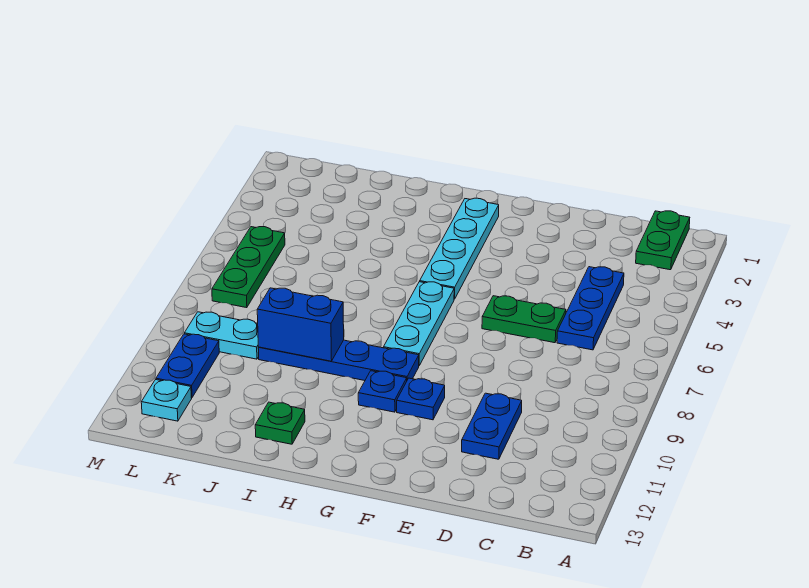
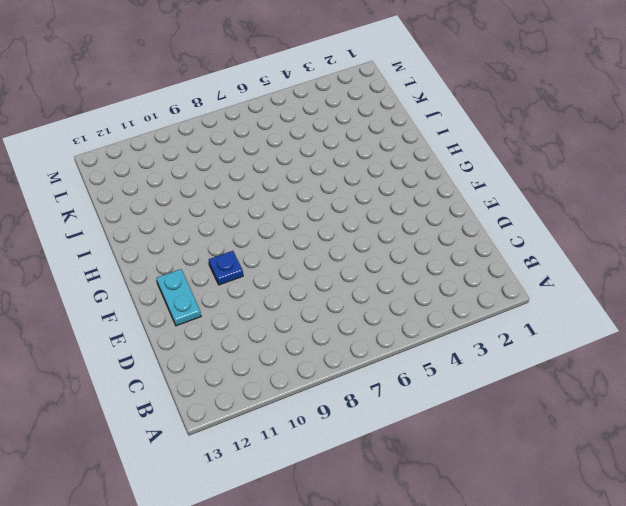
cyan 1x2 plate [156,269,201,326] -> cyan 1x2 plate moved to [184,312,259,359]
none -> green 1x2 plate [636,211,690,270]
none -> blue 1x3 plate [557,267,624,350]
none -> green 1x2 plate [482,296,566,343]

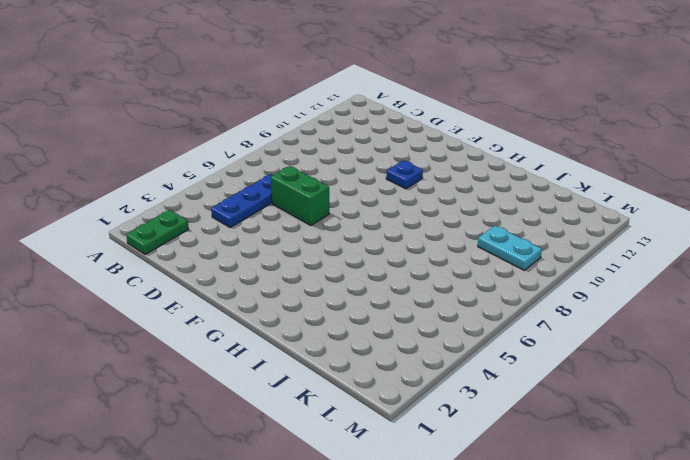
green 1x2 brick [271,166,329,226] -> green 1x2 plate [482,296,566,343]
none -> blue 1x2 plate [462,393,522,459]
none -> cyan 1x4 plate [420,198,499,299]
none -> cyan 1x3 plate [384,282,454,365]

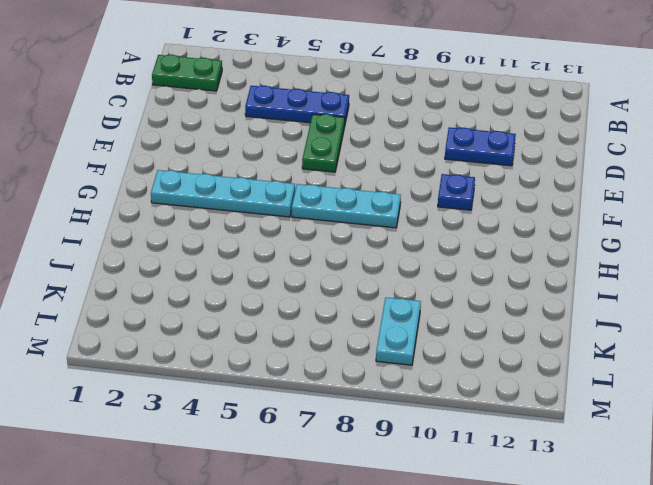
none -> blue 1x4 plate [258,340,419,381]
none -> blue 1x1 plate [358,371,407,412]
none -> green 1x1 plate [255,402,305,444]

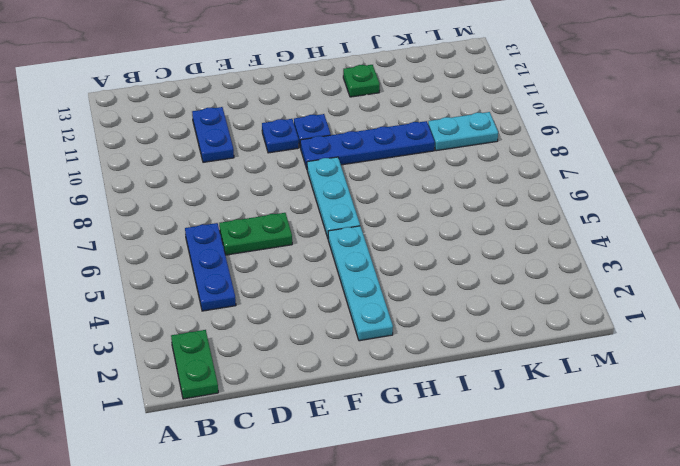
none -> green 1x3 plate [212,227,285,308]
none -> blue 1x2 plate [156,334,219,398]
none -> cyan 1x1 plate [141,380,192,421]

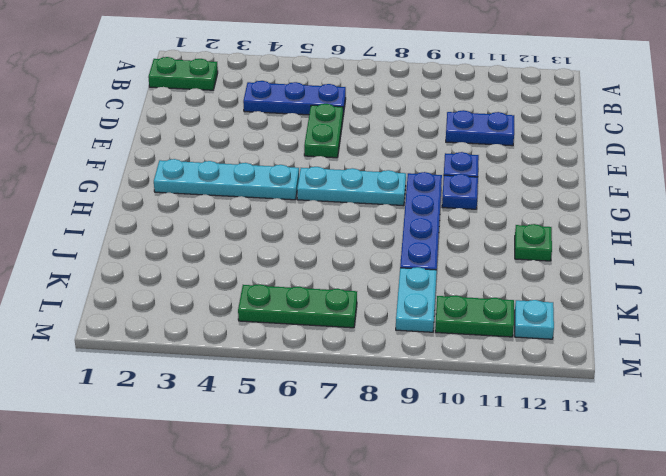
green 1x2 plate [435,295,514,337] -> blue 1x2 plate [156,334,219,398]
none -> blue 1x2 brick [257,288,344,361]

